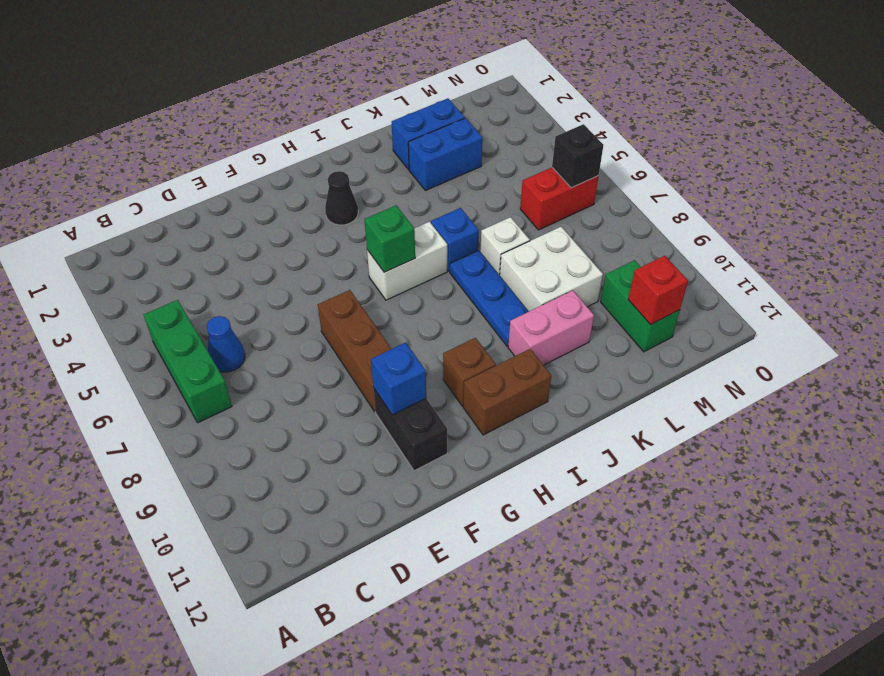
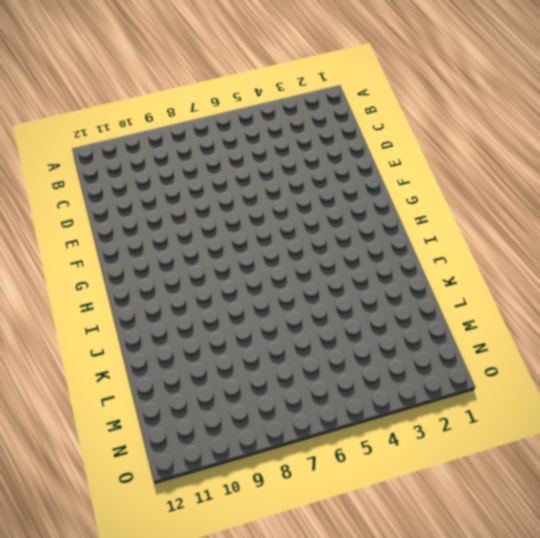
none -> green 1x3 brick [144,300,232,423]
none -> blue 1x1 cone [207,316,245,372]
none -> brown 1x3 brick [318,290,391,411]

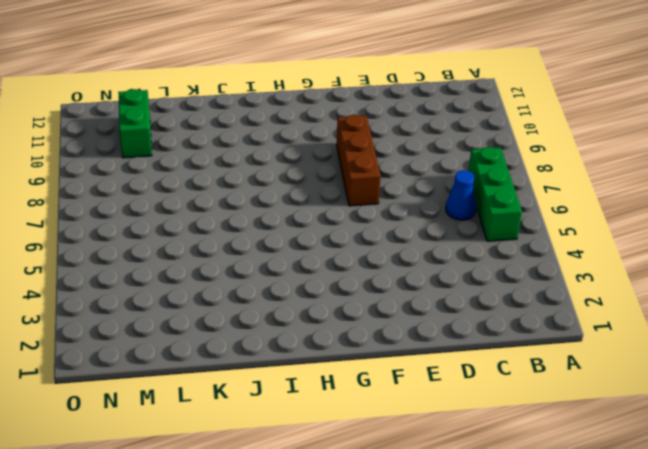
none -> black 1x2 brick [373,388,447,471]
none -> black 1x1 cone [325,171,358,225]
none -> white 1x2 brick [367,222,447,300]

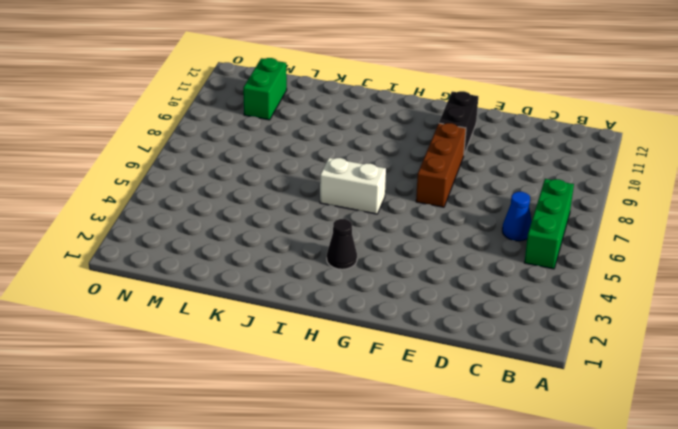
none -> brown 1x1 brick [443,338,496,406]
none -> brown 1x2 brick [463,349,551,435]
none -> blue 1x1 brick [431,208,479,271]

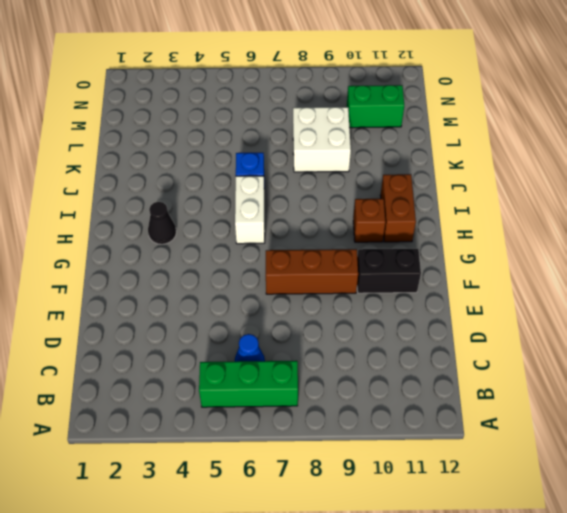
none -> blue 1x3 plate [450,250,529,346]
none -> pink 1x2 brick [508,290,594,365]
none -> blue 1x2 brick [392,98,465,170]

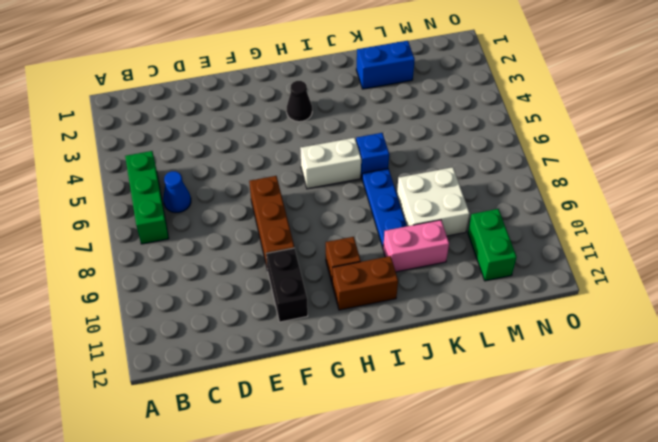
none -> blue 1x2 brick [408,118,483,191]
none -> white 1x1 brick [480,217,530,275]
none -> red 1x2 brick [520,167,599,230]

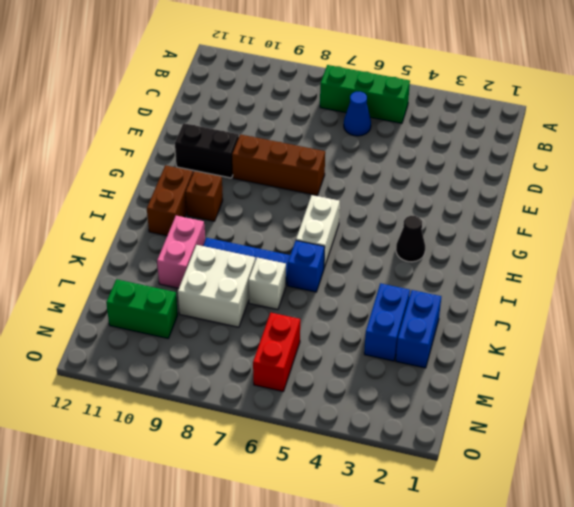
none -> blue 1x1 brick [371,343,426,415]
none -> green 1x1 brick [365,206,415,272]
none -> red 1x1 brick [628,256,688,325]

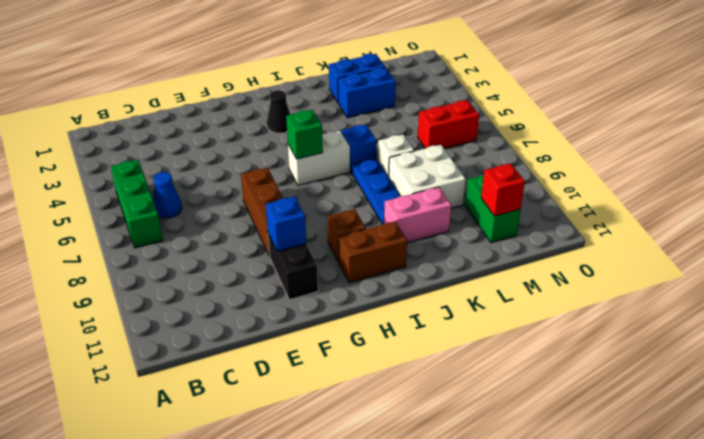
none -> black 1x1 brick [552,124,603,188]

